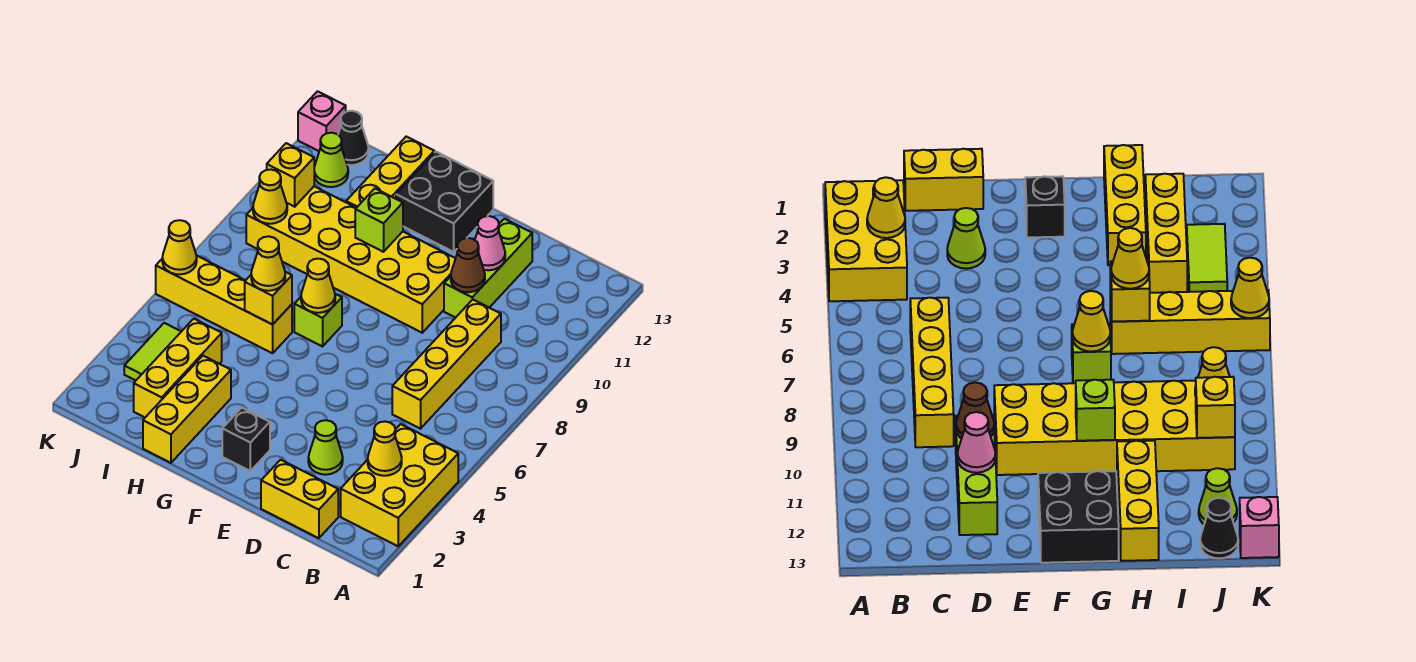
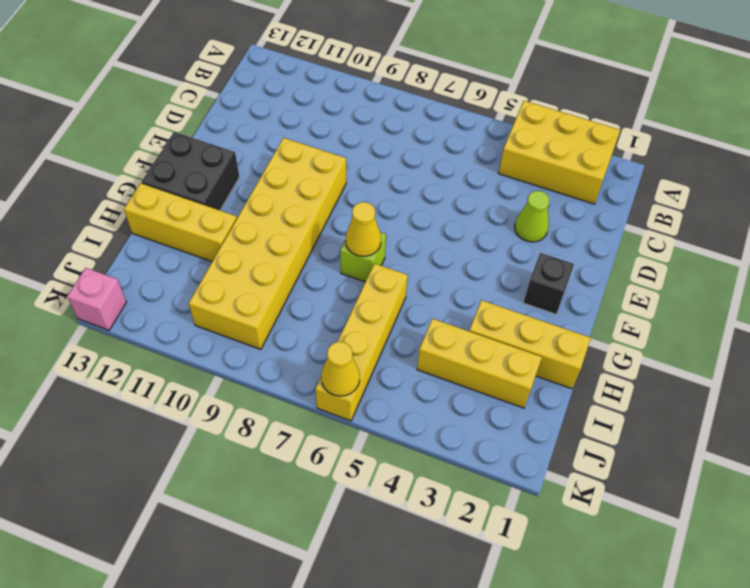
none -> yellow 1x2 brick [261,460,338,538]
none -> yellow 1x4 brick [392,300,501,429]
none -> lime 1x3 brick [444,219,532,318]

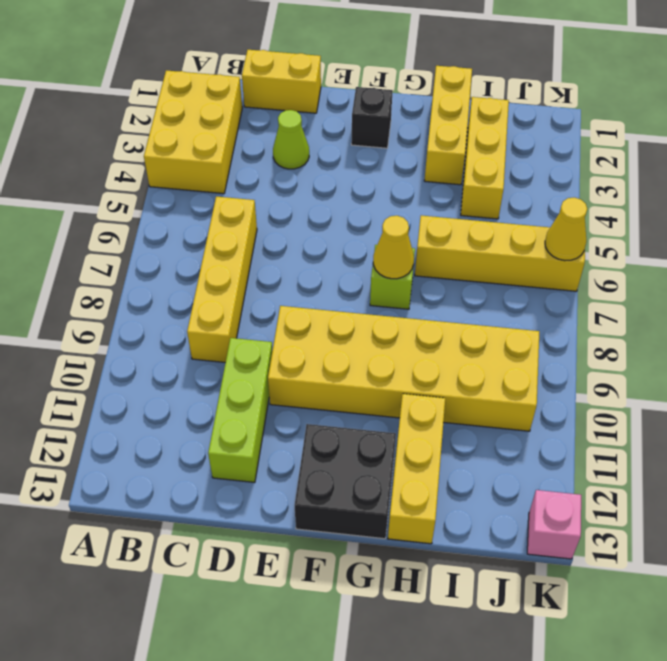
none -> lime 1x2 tile [124,323,181,380]
none -> lime 1x1 cone [314,133,348,187]
none -> black 1x1 cone [338,111,368,165]

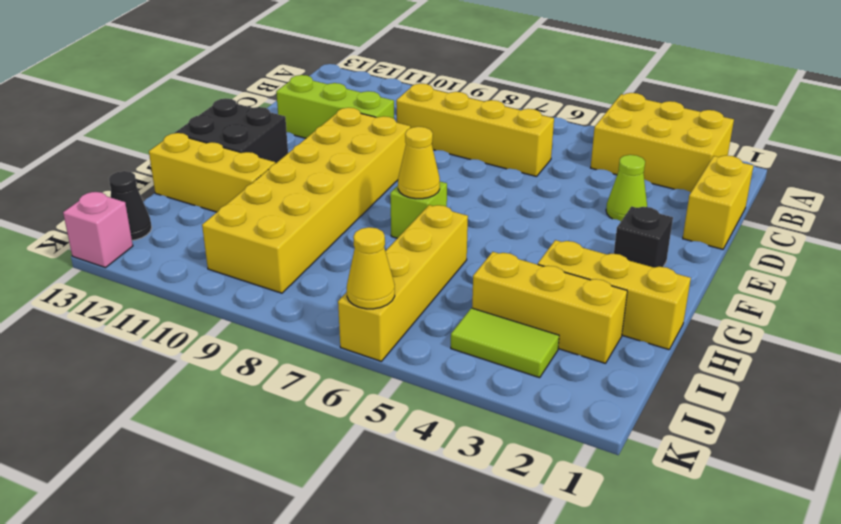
none -> lime 1x1 cone [314,133,348,187]
none -> yellow 1x1 cone [368,421,402,476]
none -> brown 1x1 cone [451,238,485,292]

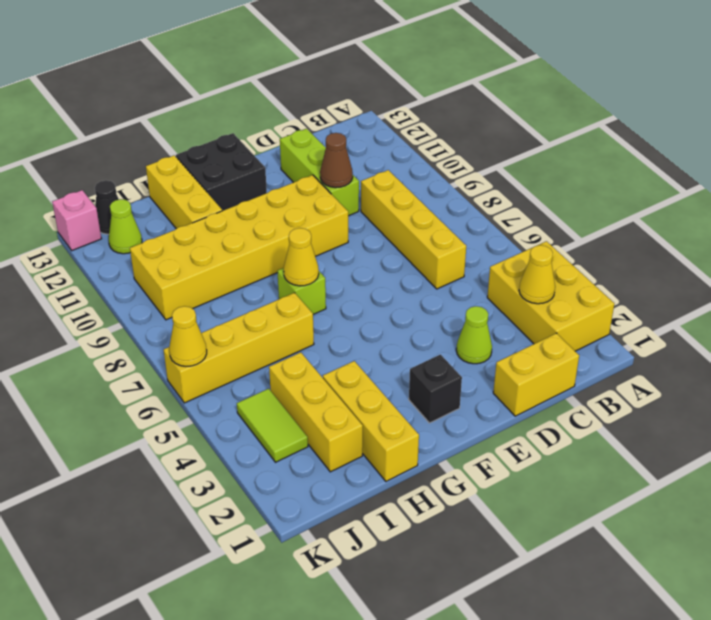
none -> pink 1x1 cone [475,216,505,270]
none -> lime 1x1 brick [355,189,403,252]
none -> yellow 1x1 brick [245,272,292,325]

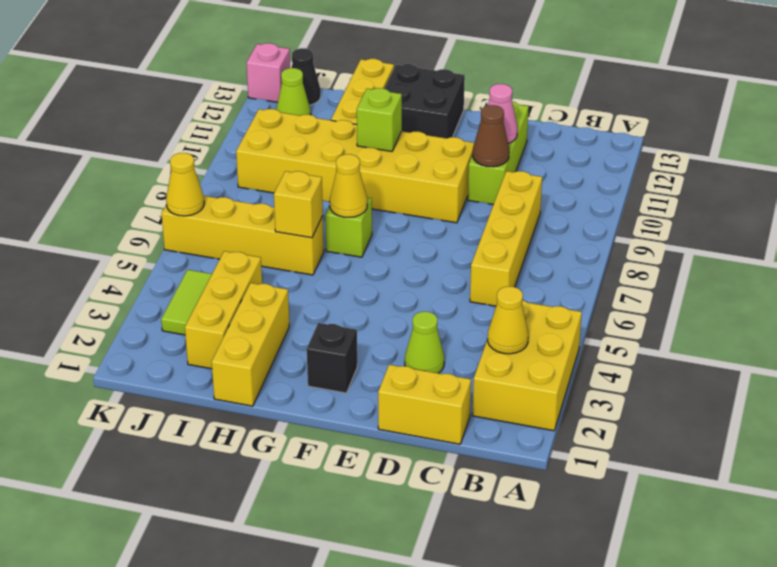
none -> yellow 1x1 cone [253,170,287,224]
none -> yellow 1x1 brick [267,143,314,207]
none -> yellow 1x1 cone [251,236,285,291]

